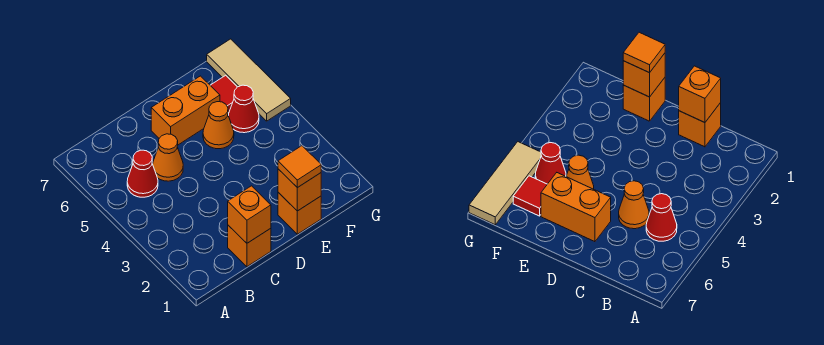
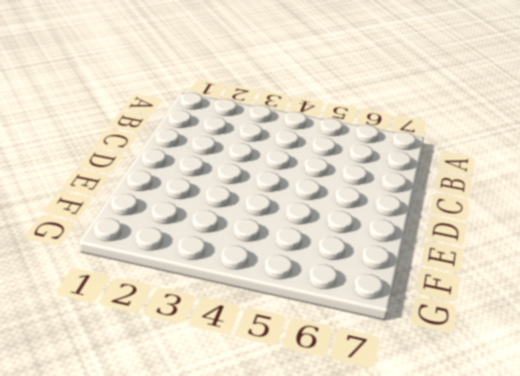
none -> red 1x1 cone [127,150,158,197]
none -> orange 1x1 brick [228,225,271,267]
none -> orange 1x1 cone [153,134,183,181]

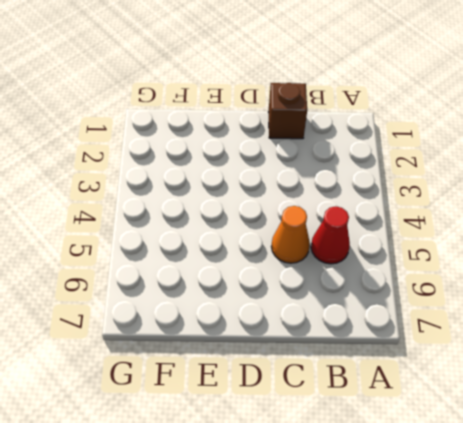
brown 1x1 brick [268,83,307,139] -> orange 1x1 brick [228,225,271,267]
none -> orange 1x2 brick [151,76,220,145]
none -> orange 1x1 brick [278,192,321,234]
none -> orange 1x1 cone [203,102,234,149]

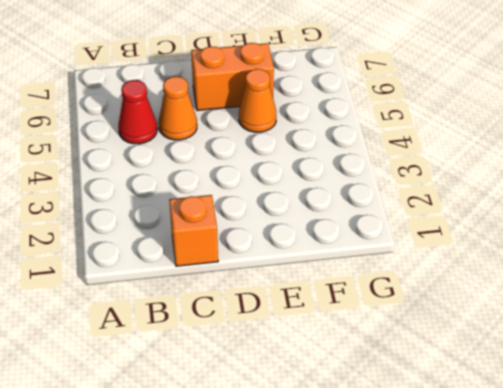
none -> orange 1x1 brick [278,192,321,234]
none -> red 1x1 cone [228,85,259,133]
none -> red 1x1 tile [210,75,237,113]

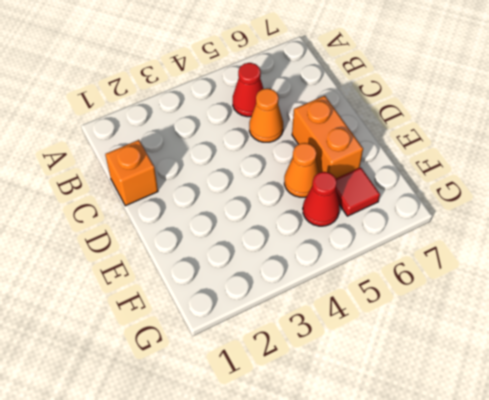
none -> orange 1x1 brick [278,192,321,234]
none -> tan 1x3 tile [207,39,291,121]
none -> orange 1x1 brick [228,186,271,243]

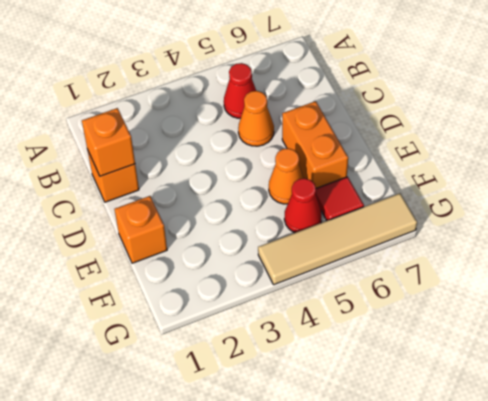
tan 1x4 tile [258,193,417,285] -> tan 1x3 tile [207,39,291,121]
none -> orange 1x1 brick [278,169,321,211]
none -> orange 1x1 tile [278,146,321,188]

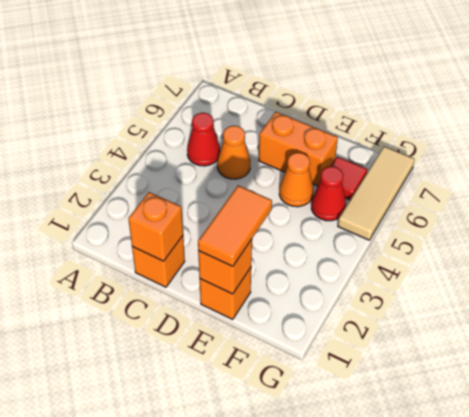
orange 1x2 tile [198,185,272,266] -> orange 1x1 tile [278,146,321,188]

